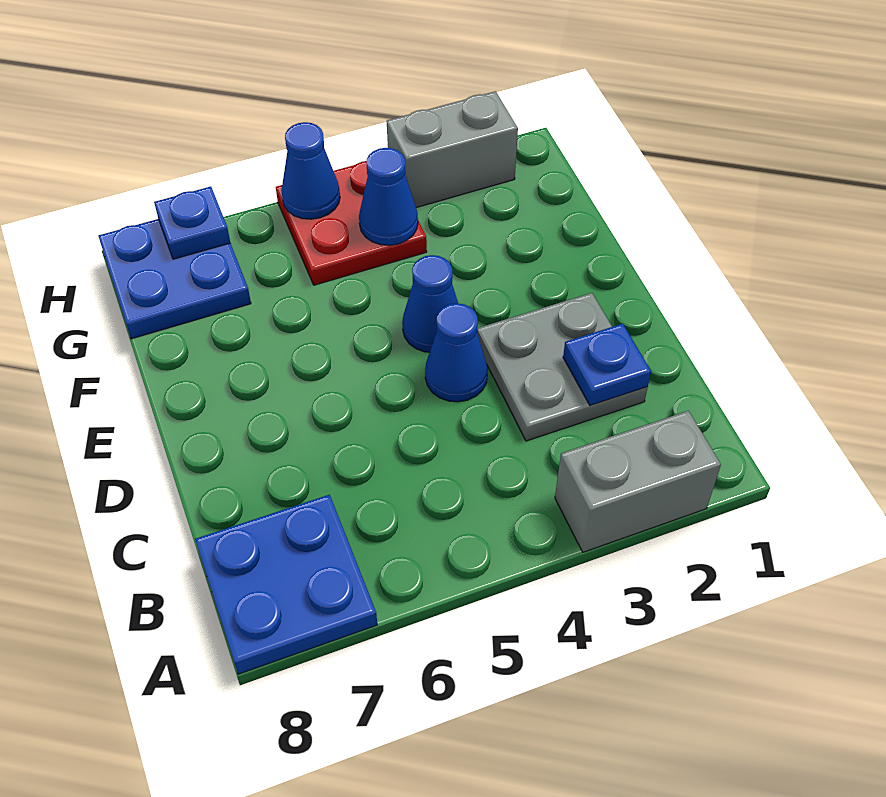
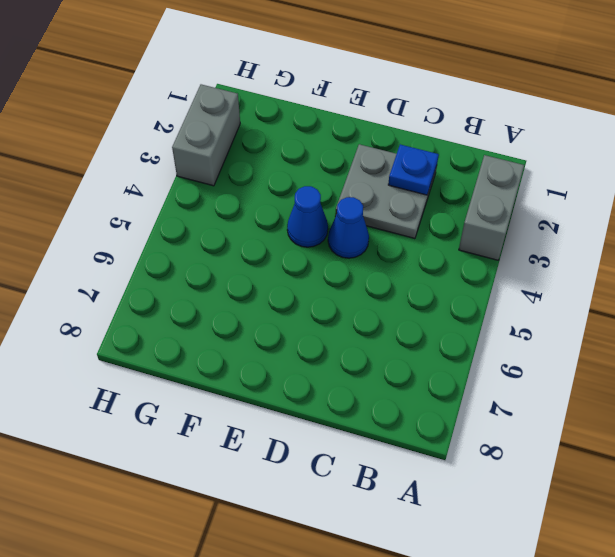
none -> blue 2x2 plate [195,495,377,674]
none -> red 2x2 plate [276,161,427,285]
none -> blue 2x2 plate [98,219,251,339]

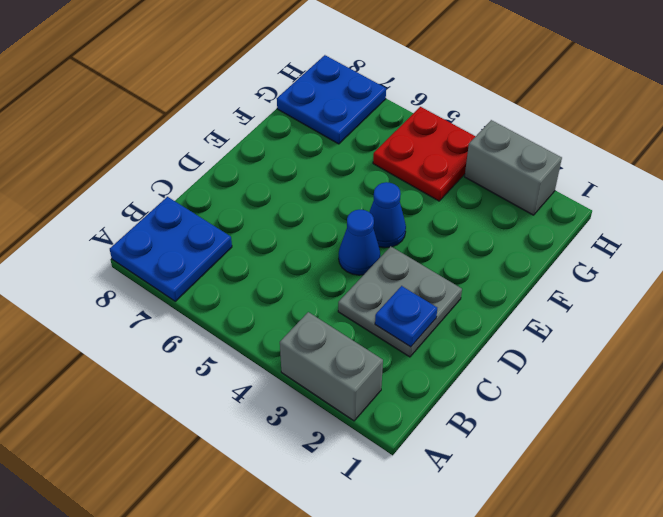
none -> blue 1x1 cone [359,148,418,245]
none -> blue 1x1 cone [281,122,340,219]
none -> blue 1x1 plate [154,186,230,259]

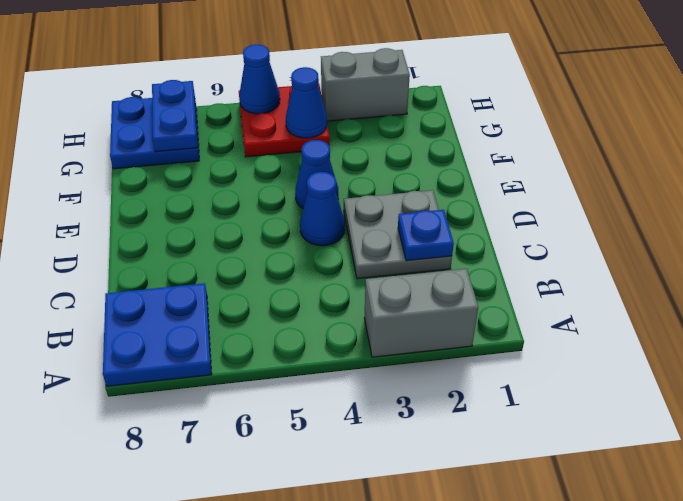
blue 1x2 plate [152,80,198,152] -> blue 1x1 plate [154,186,230,259]

